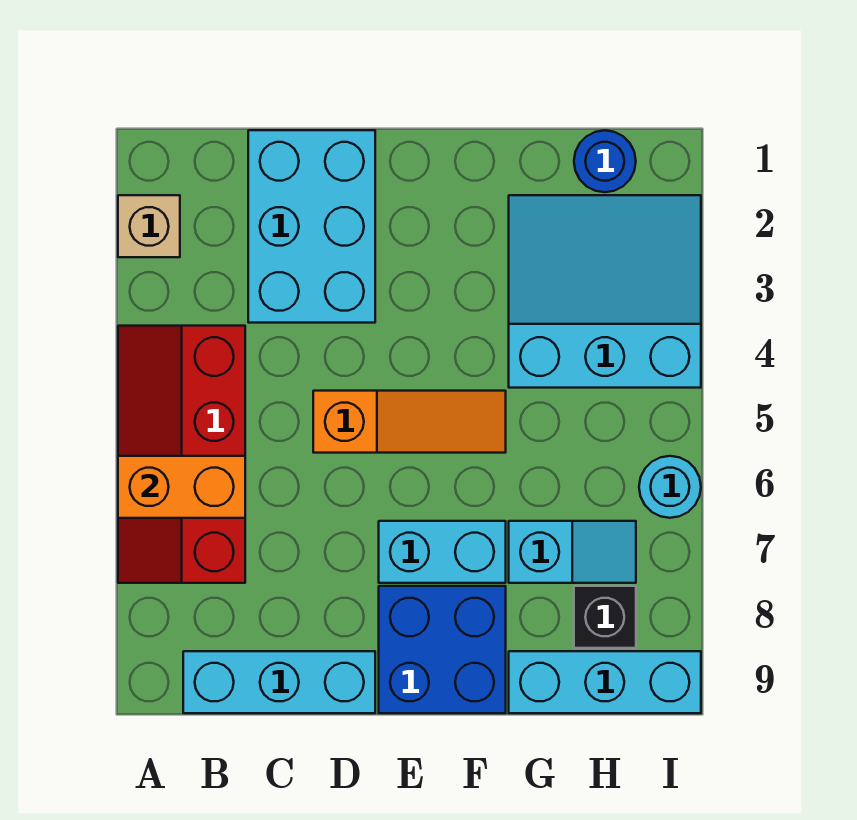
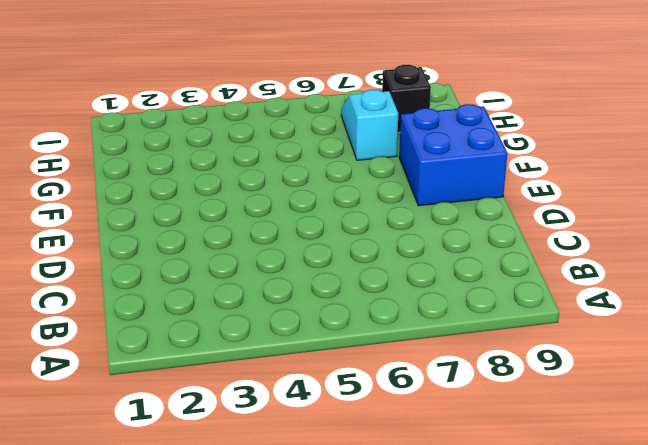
none -> tan 1x1 brick [118,195,180,257]
none -> red 2x4 slope [118,326,245,583]
none -> cyan 1x3 brick [183,651,375,713]

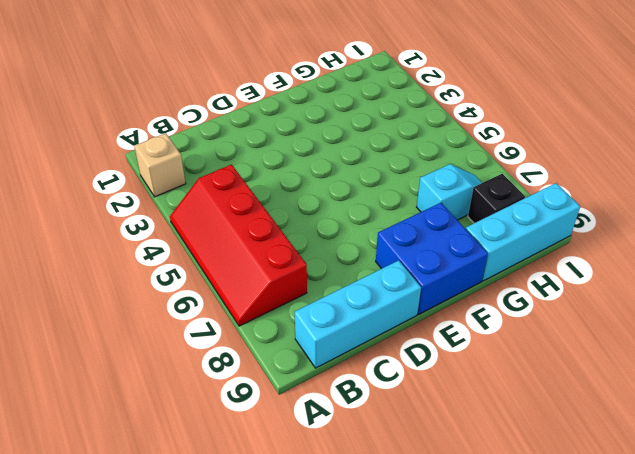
none -> cyan 2x3 brick [248,130,375,323]
none -> orange 1x3 slope [313,391,506,453]
none -> cyan 1x2 brick [379,521,506,583]

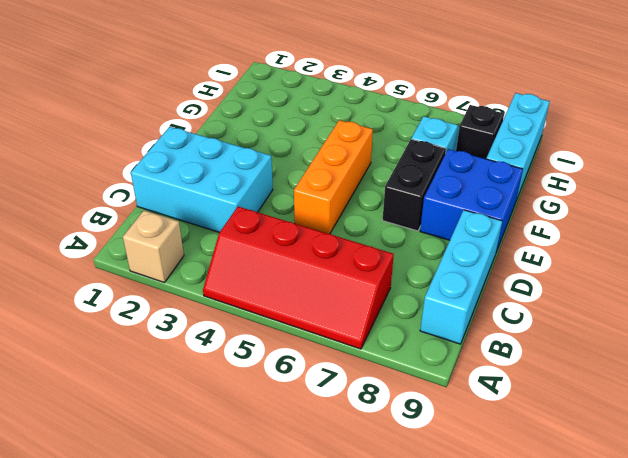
orange 1x3 brick [294,120,373,234] -> orange 1x3 slope [313,391,506,453]
black 1x2 brick [383,139,446,231] -> cyan 1x2 brick [379,521,506,583]
none -> cyan 3x3 slope [509,195,701,388]
none -> blue 1x1 round brick [574,130,636,192]
none -> cyan 1x1 round brick [639,456,701,518]

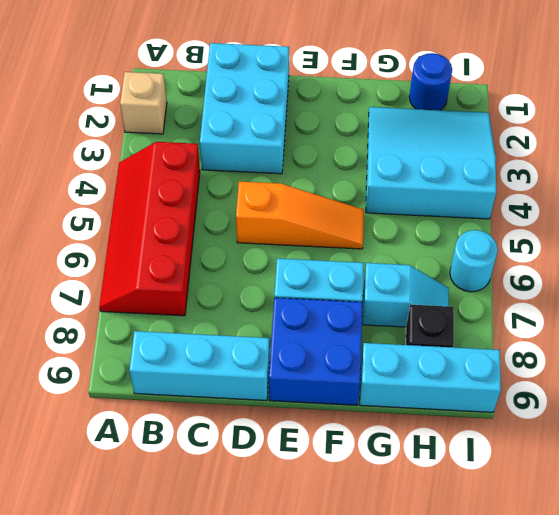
none -> orange 1x2 brick [118,456,245,518]

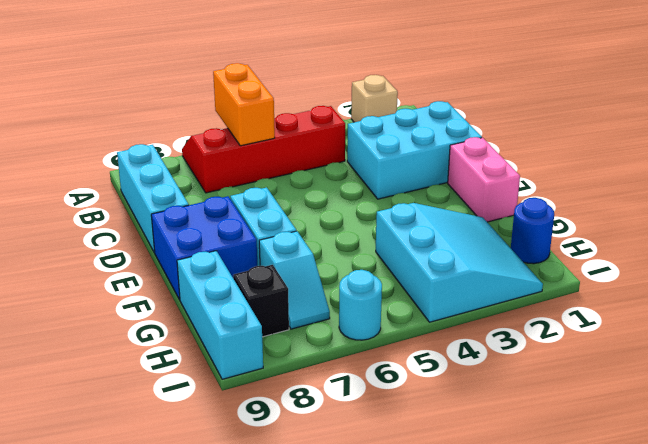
pink 1x2 brick [448,137,520,222] -> none
none -> orange 1x3 slope [313,391,506,453]

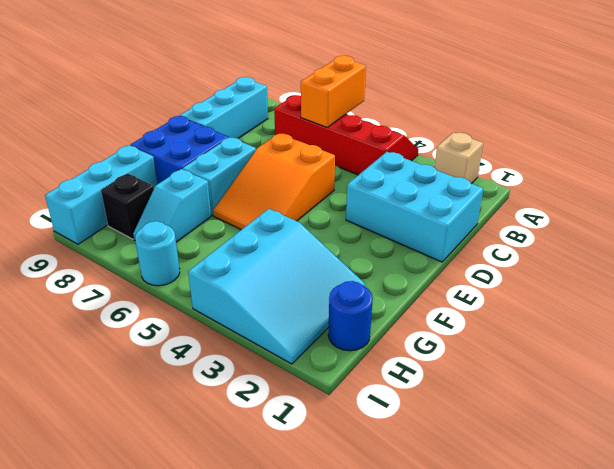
orange 2x3 slope [213,133,335,230] -> orange 1x3 slope [313,391,506,453]

